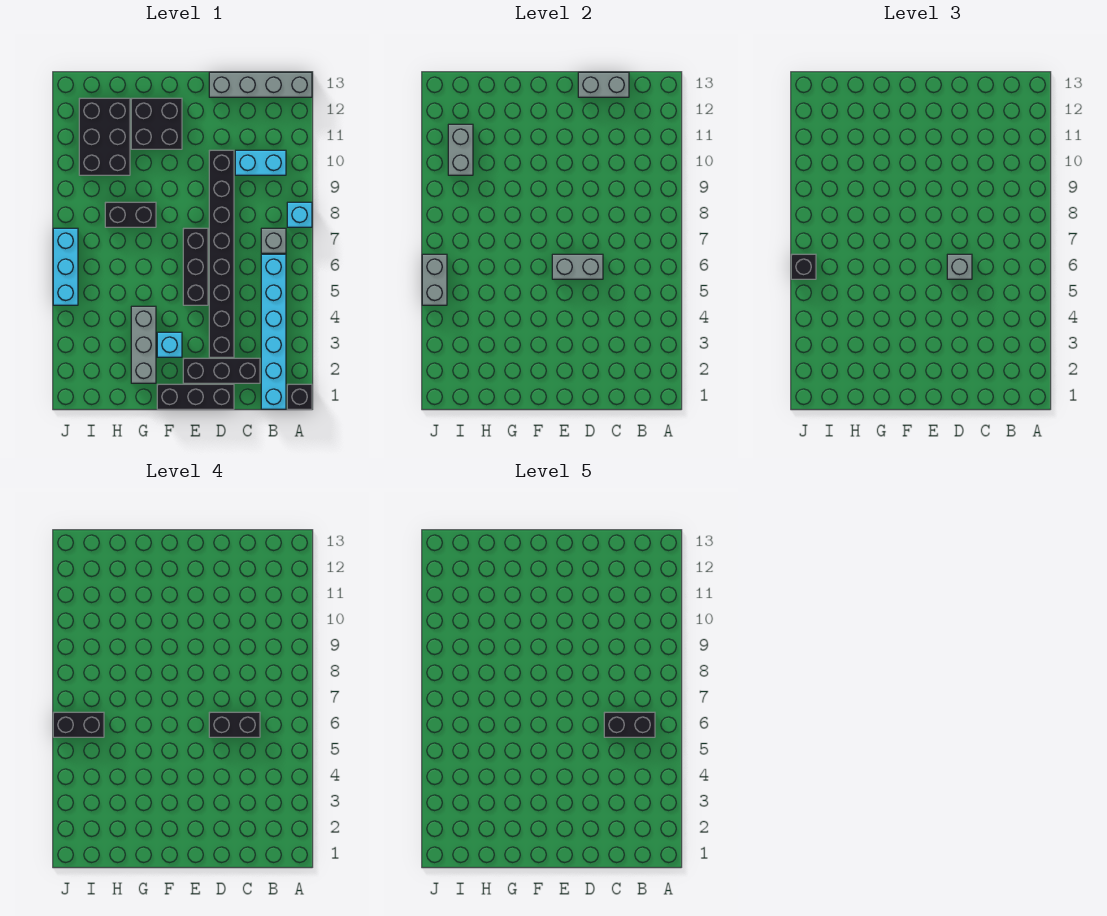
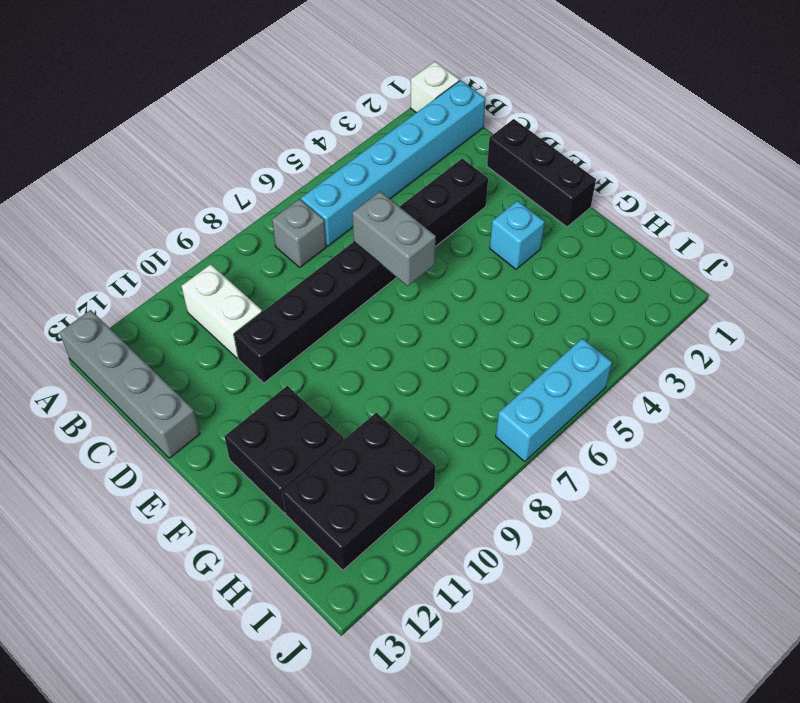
white 1x1 brick [411,62,459,113] -> black 1x1 brick [287,384,312,409]
white 1x2 brick [181,264,262,359] -> cyan 1x2 brick [235,150,286,175]
none -> cyan 1x1 brick [287,202,312,227]
none -> black 1x3 brick [183,358,260,383]
none -> black 1x3 brick [183,228,208,305]

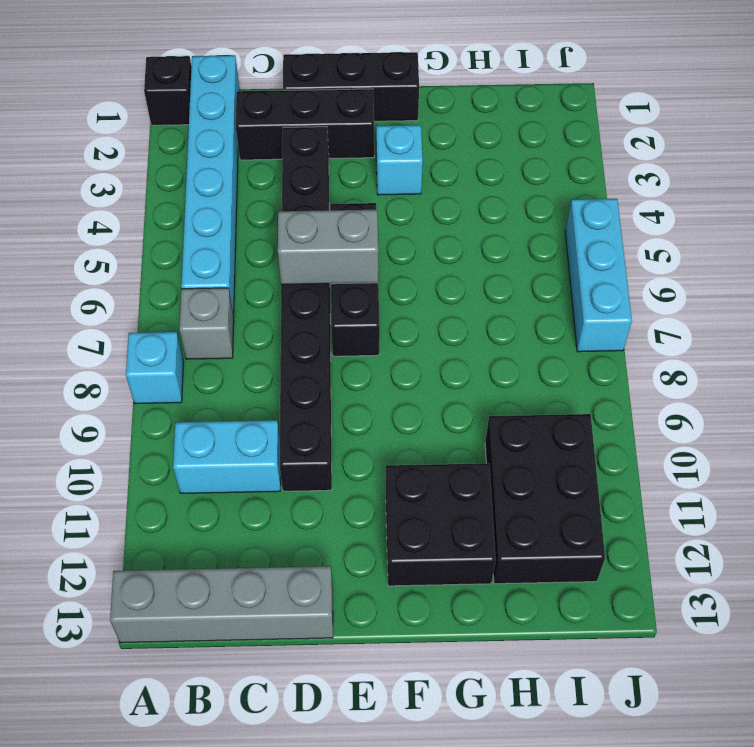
none -> grey 1x3 brick [131,306,156,383]
none -> black 1x2 brick [105,202,156,227]
none -> grey 1x2 brick [578,72,629,97]

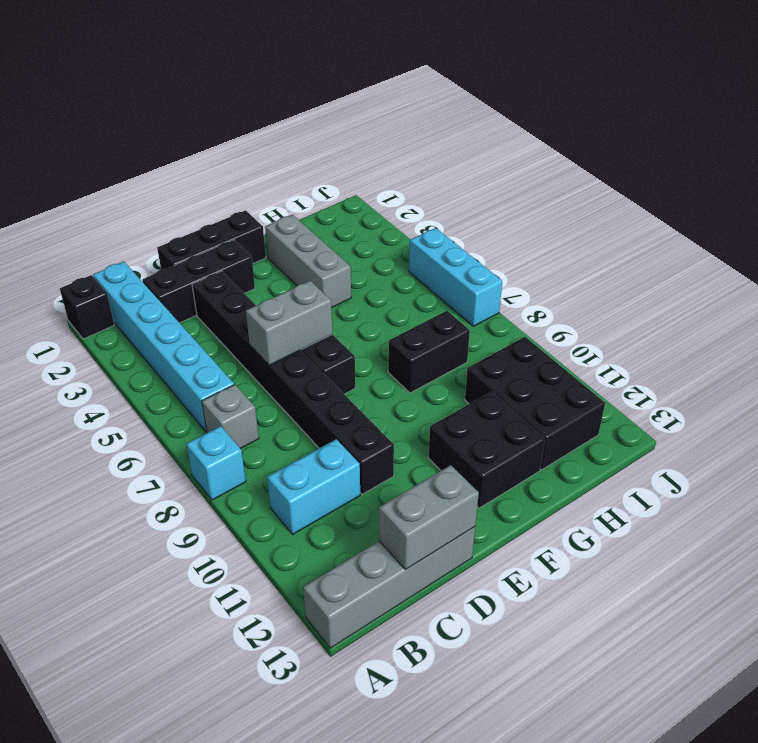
none -> cyan 1x1 brick [157,332,182,357]
none -> grey 1x2 brick [448,124,473,175]
none -> grey 1x2 brick [422,254,447,305]

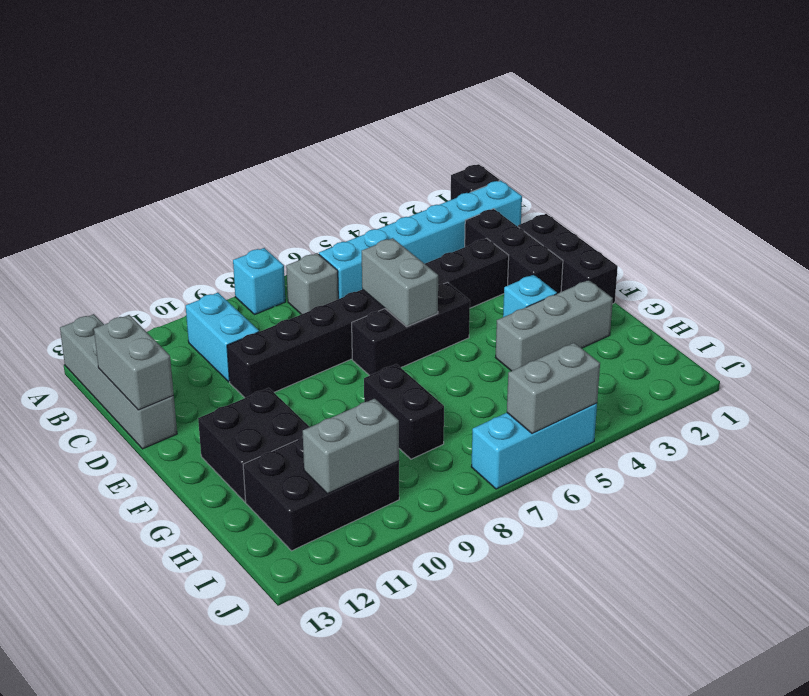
none -> grey 1x1 brick [947,254,972,279]
none -> black 1x1 brick [791,254,816,279]
none -> black 1x2 brick [209,712,260,737]

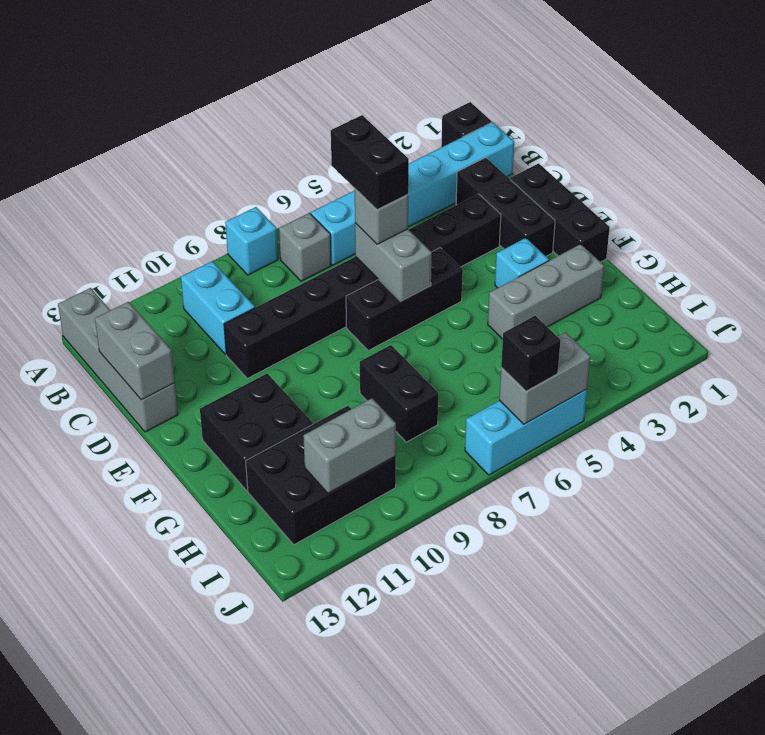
none -> black 1x2 brick [53,712,104,737]
none -> black 1x2 brick [604,712,655,737]

